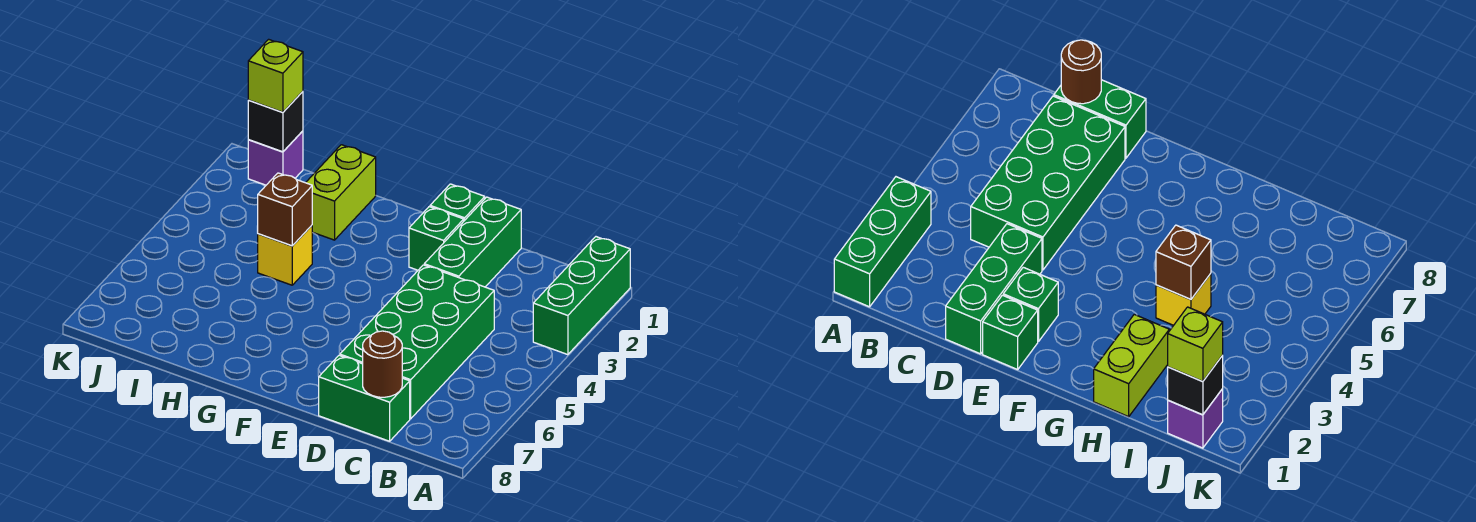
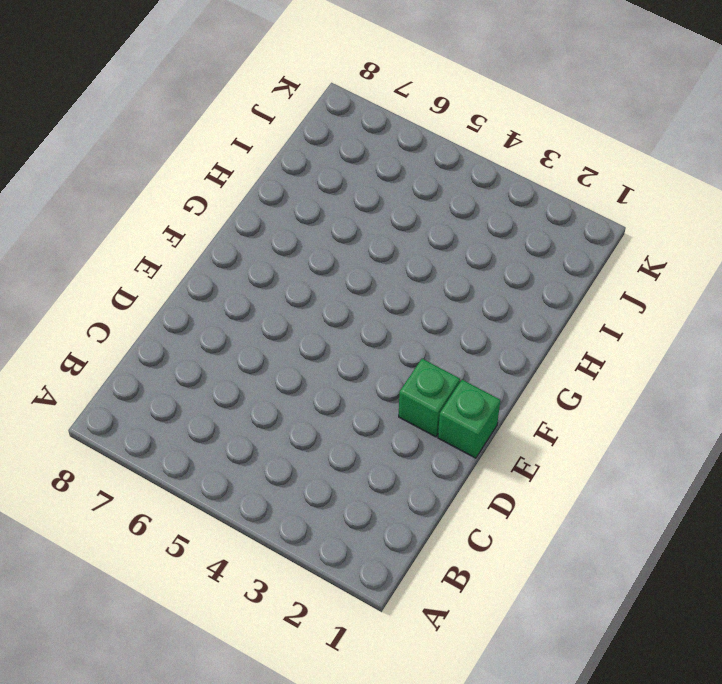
none -> green 1x3 brick [533,237,630,355]
none -> green 2x4 brick [340,265,494,419]
none -> green 1x2 brick [319,355,410,441]

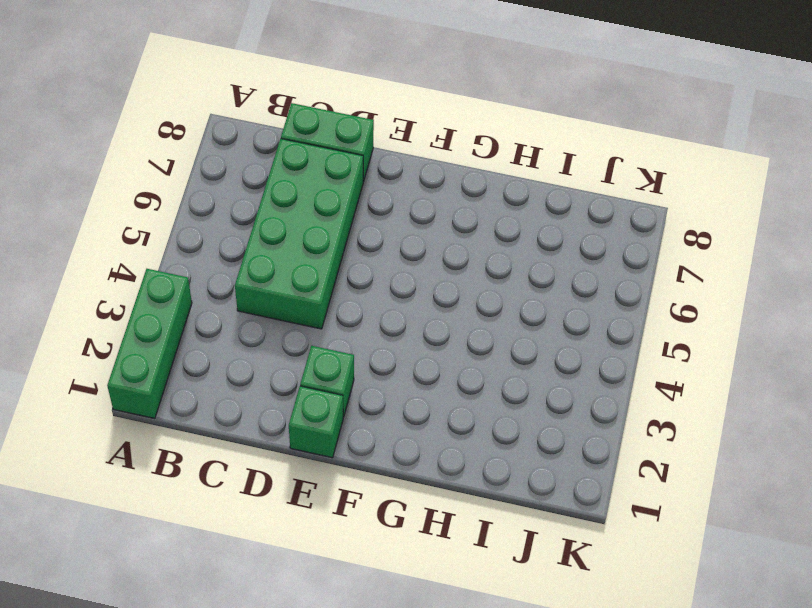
none -> green 1x3 brick [424,197,521,287]
none -> lime 1x2 brick [306,145,376,240]
none -> yellow 1x1 brick [258,225,313,285]

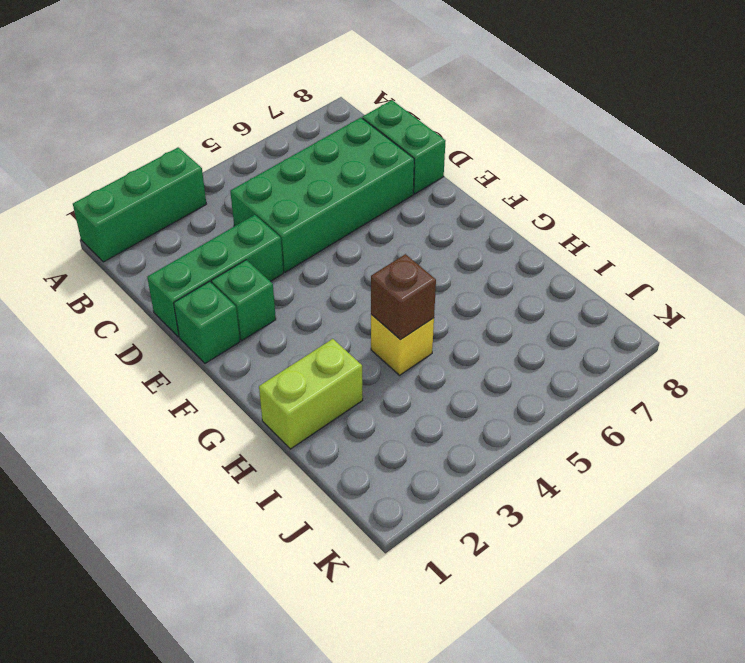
none -> purple 1x1 brick [248,131,303,185]
none -> brown 1x1 round brick [363,331,402,397]
none -> black 1x1 brick [248,92,303,152]

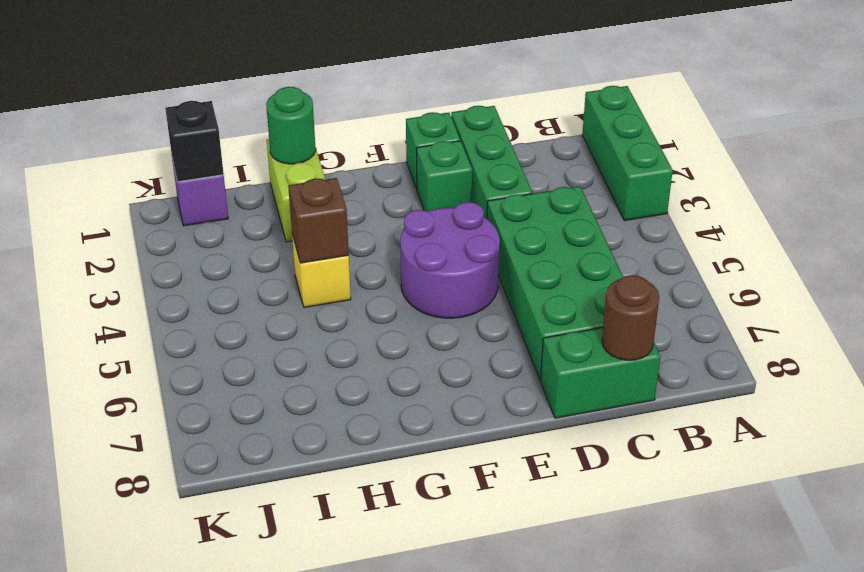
purple 2x2 round brick [400,202,500,318] -> none
green 1x1 round brick [266,87,316,164] -> none
none -> lime 1x1 brick [248,39,303,112]

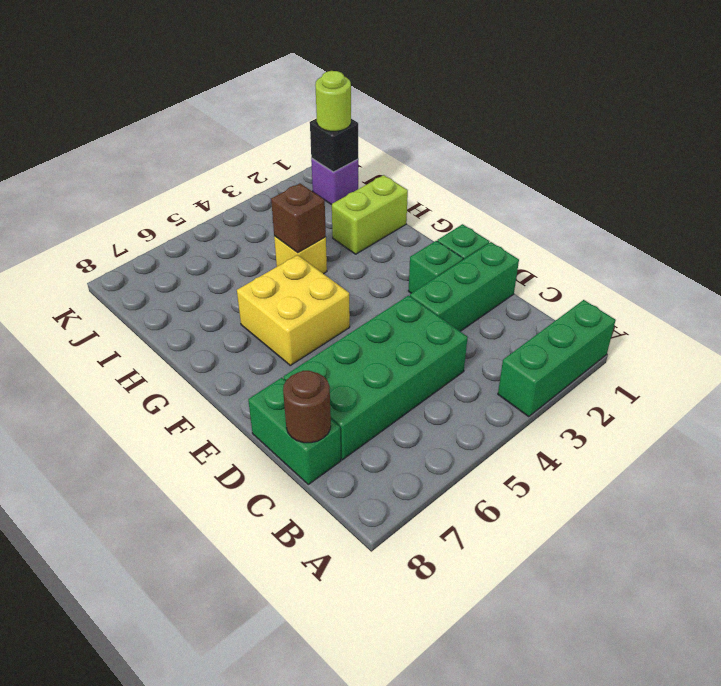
yellow 2x2 brick [237,255,350,365] -> none
lime 1x1 round brick [315,71,351,131] -> lime 1x1 brick [248,39,303,112]

